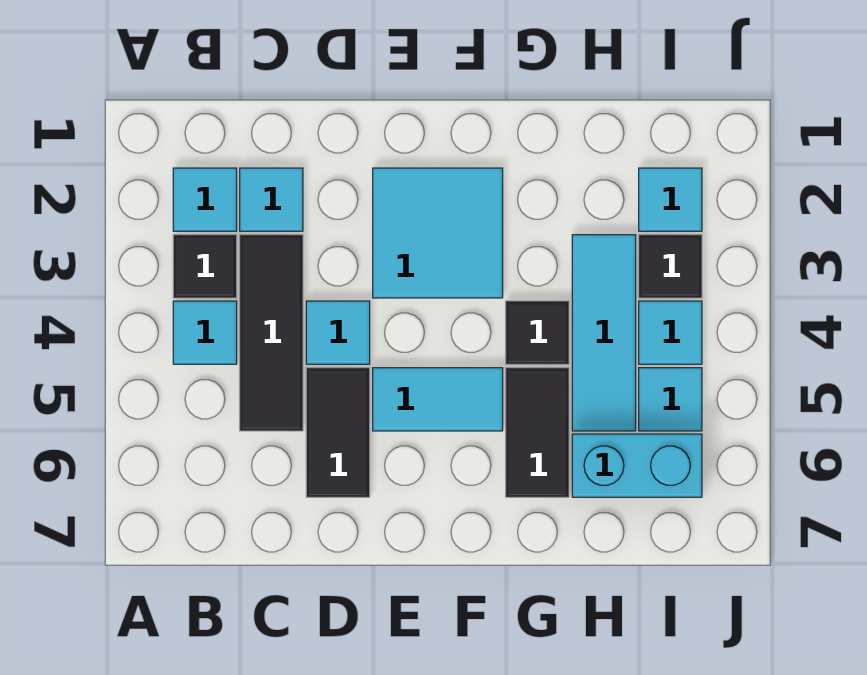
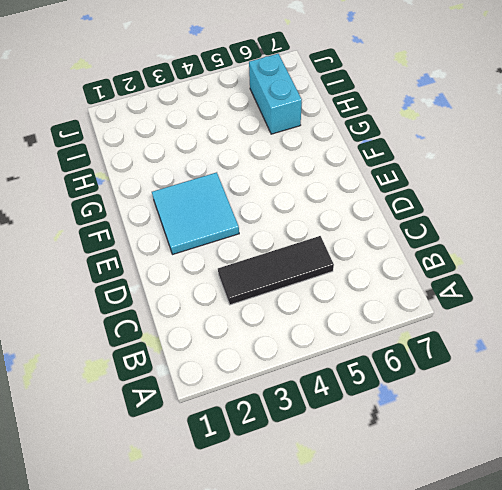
none -> cyan 1x1 tile [173,168,237,231]
none -> black 1x1 tile [173,235,237,298]
none -> cyan 1x1 tile [173,301,237,364]

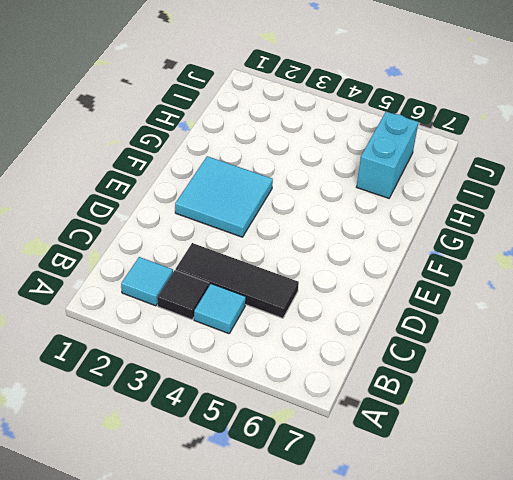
none -> cyan 1x1 tile [240,168,303,231]
none -> cyan 1x1 tile [306,301,370,364]
none -> black 1x2 tile [306,368,370,497]

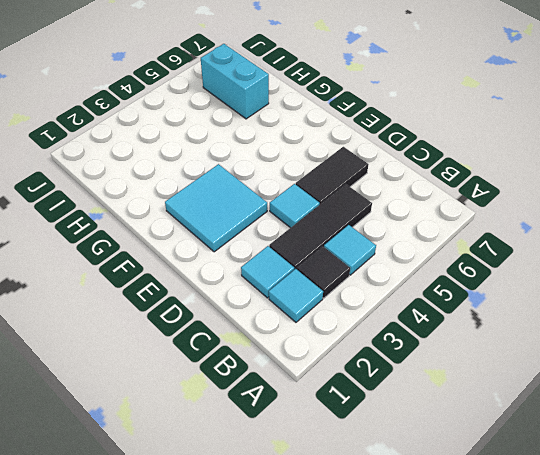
none -> cyan 1x2 tile [373,368,503,431]
none -> black 1x1 tile [506,301,569,364]
none -> black 1x2 tile [506,368,569,497]

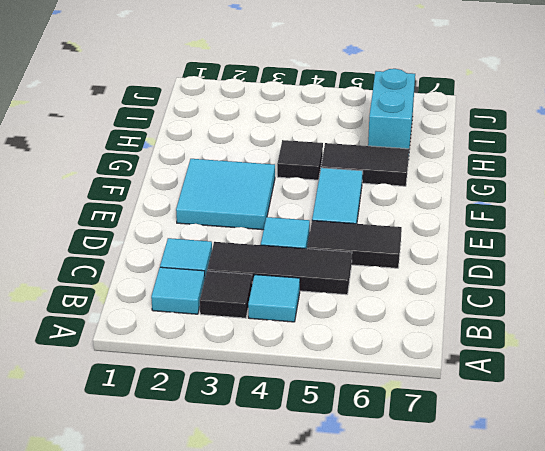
none -> cyan 1x3 tile [572,235,636,431]
none -> cyan 1x1 tile [639,168,702,231]
none -> black 1x1 tile [639,235,702,298]

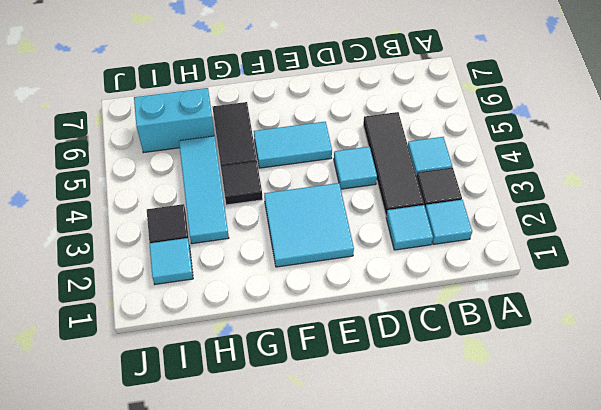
none -> black 1x2 tile [306,368,370,497]
none -> cyan 1x1 tile [639,301,702,364]
none -> cyan 1x1 tile [639,368,702,431]

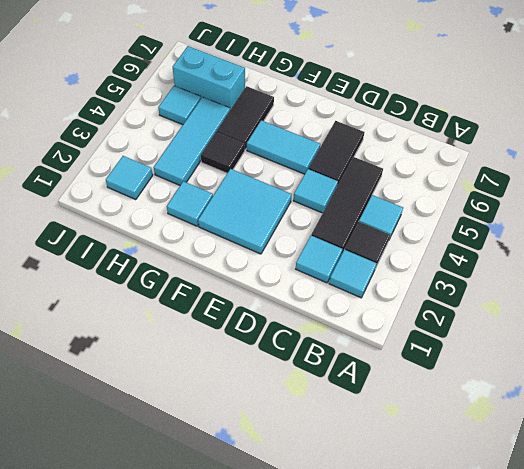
cyan 1x1 tile [167,181,213,226] -> cyan 1x1 tile moved to [639,301,702,364]
none -> black 1x1 tile [639,235,702,298]

